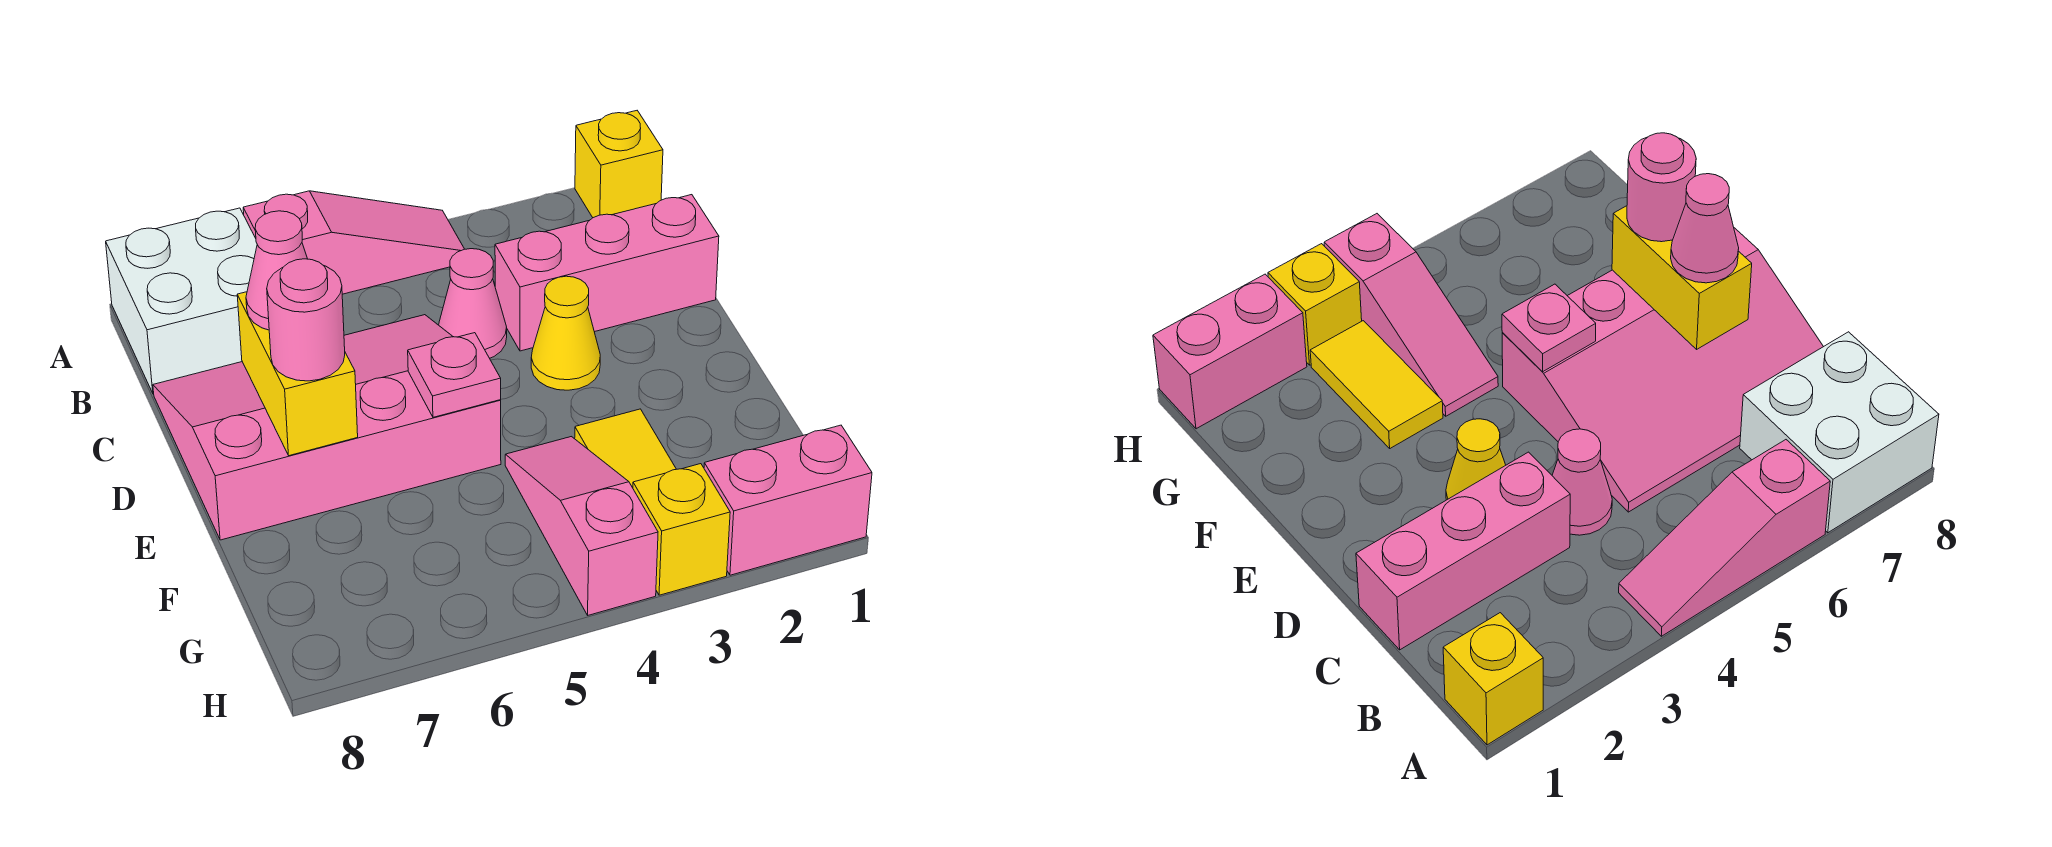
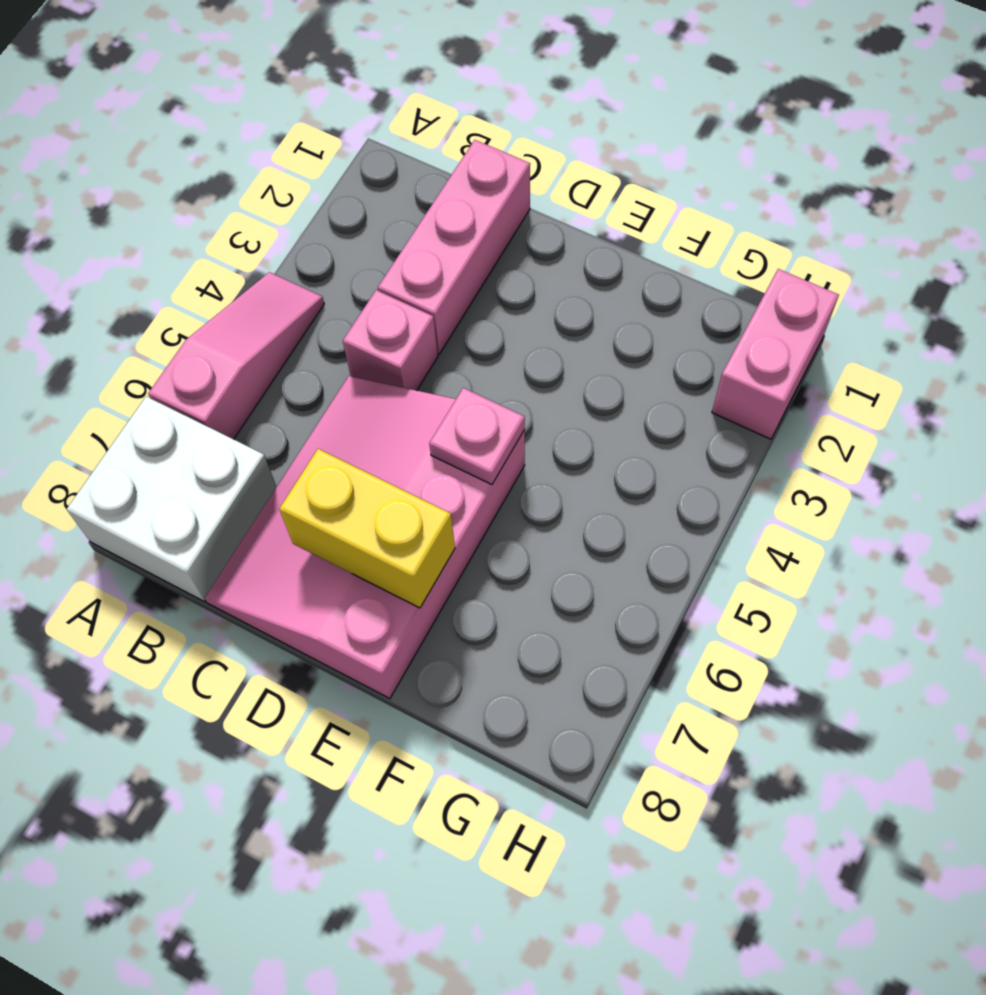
pink 1x1 brick [343,290,438,391] -> pink 1x1 cone [439,249,507,358]
none -> yellow 1x1 brick [575,111,663,218]
none -> yellow 1x1 cone [531,276,600,390]
none -> yellow 1x2 tile [575,409,676,488]

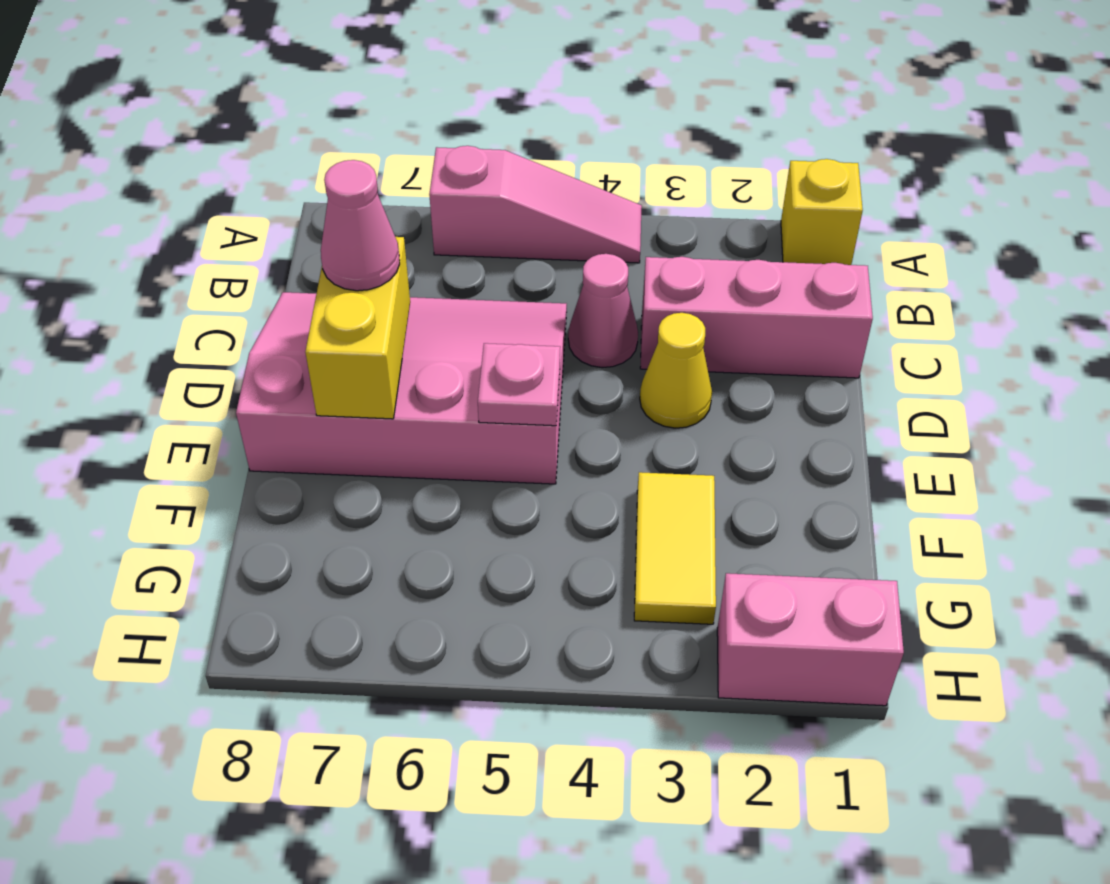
none -> white 2x2 brick [106,208,257,394]
none -> pink 1x3 slope [505,437,658,615]
none -> yellow 1x1 brick [633,464,730,595]

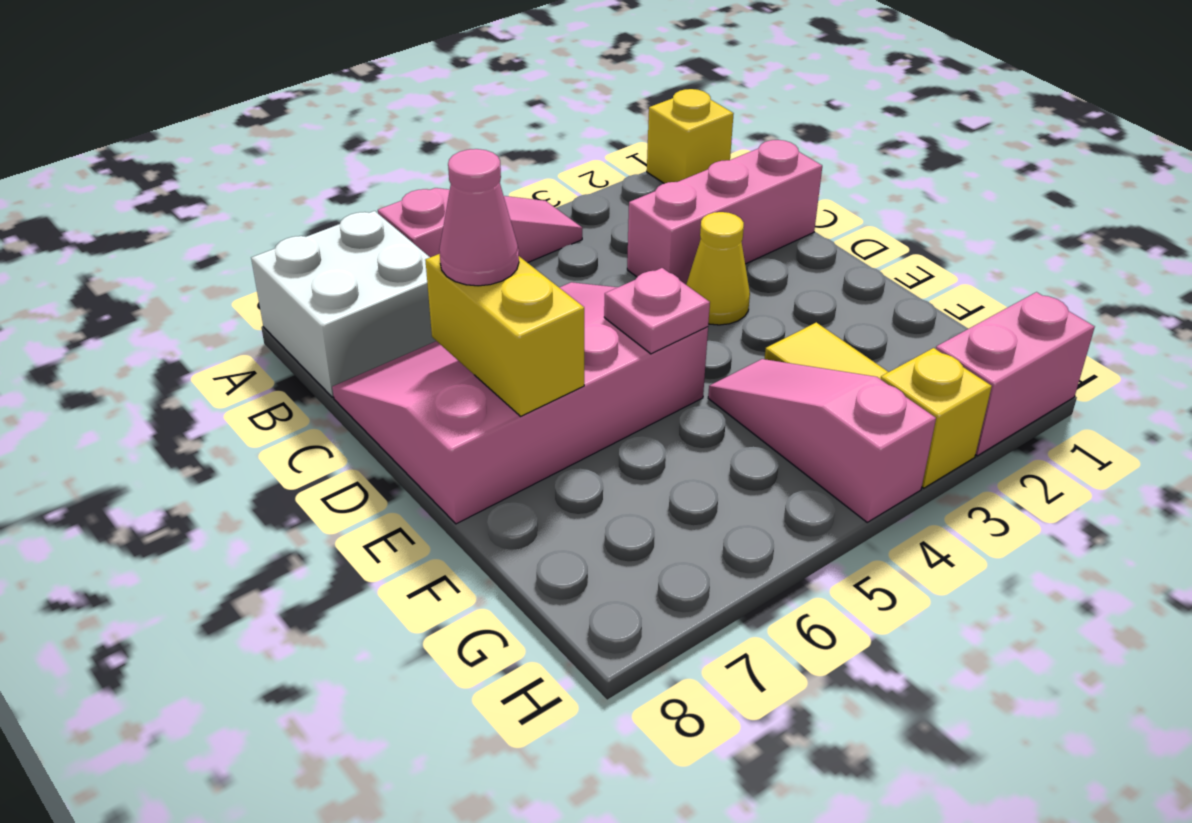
none -> pink 1x1 cone [439,249,507,358]
none -> pink 1x1 round brick [267,259,345,381]

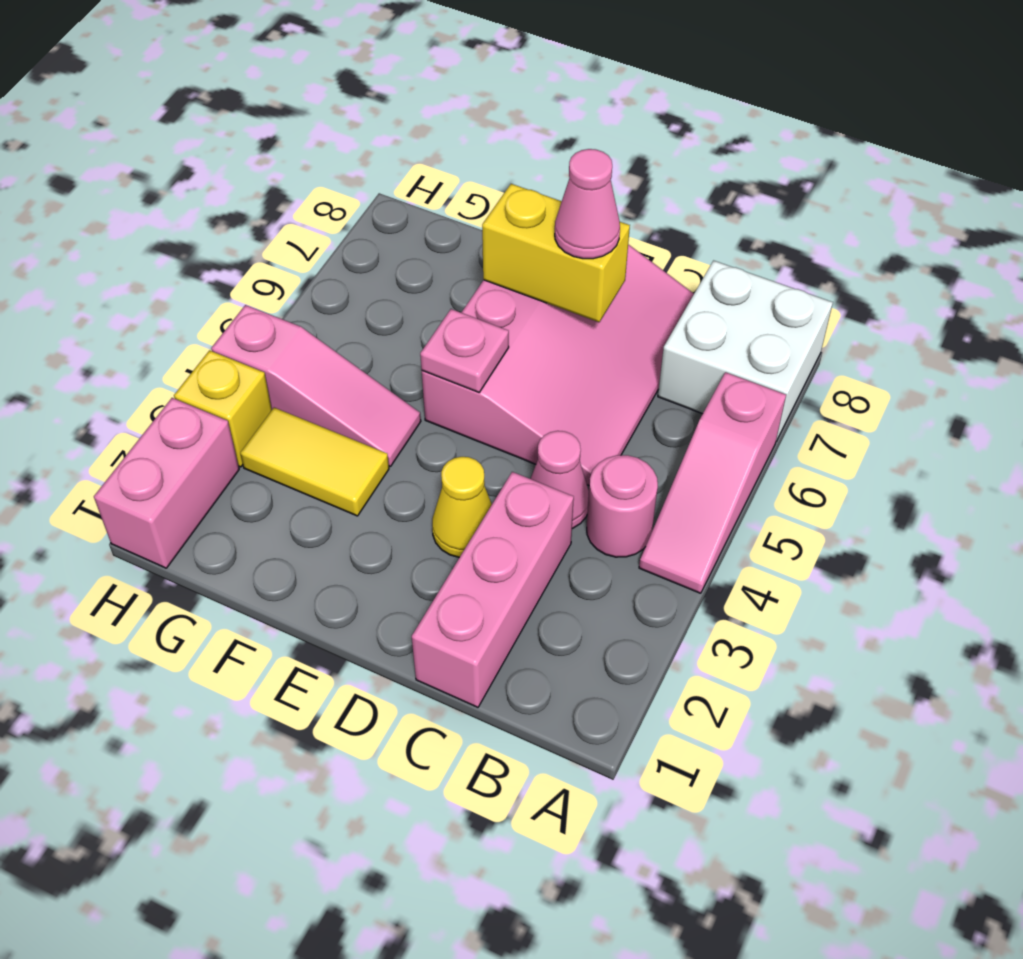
pink 1x1 round brick [587,455,658,557] -> pink 1x1 round brick moved to [267,259,345,381]
none -> yellow 1x1 brick [575,111,663,218]

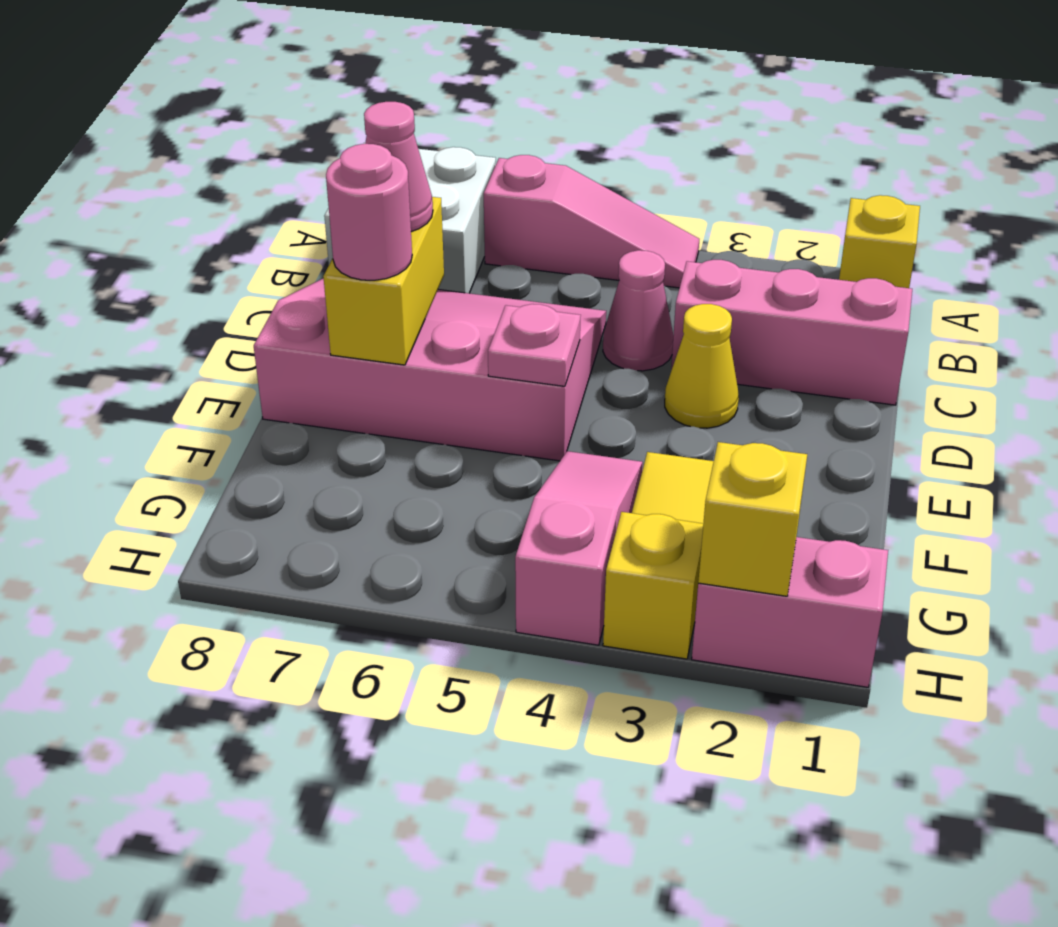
yellow 1x1 brick [698,442,807,596] -> none

